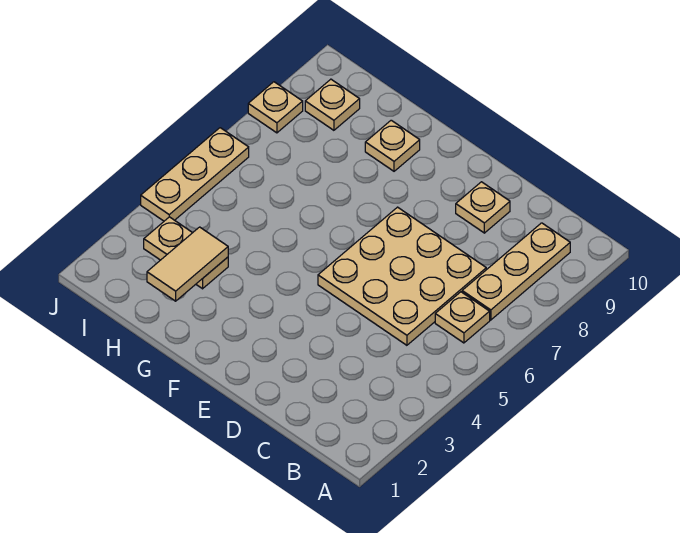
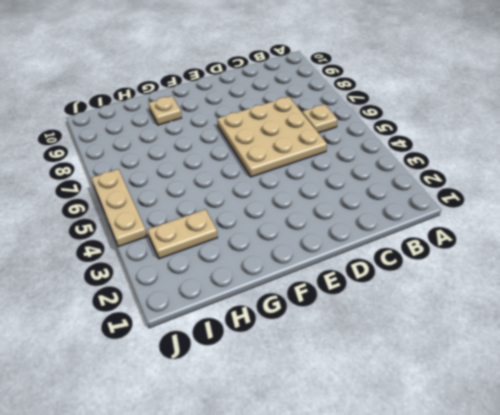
none -> tan 1x3 plate [462,223,570,320]
none -> tan 1x1 plate [456,182,510,233]

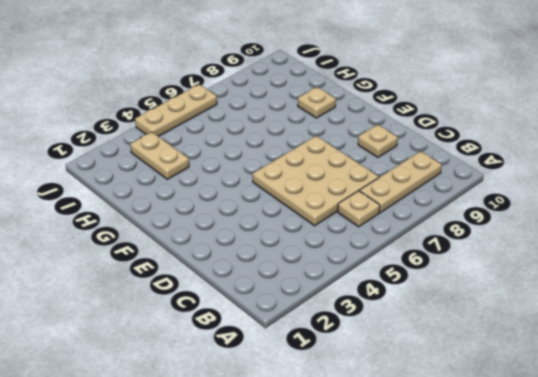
none -> tan 1x1 plate [305,79,360,130]
none -> tan 1x1 plate [248,82,303,133]

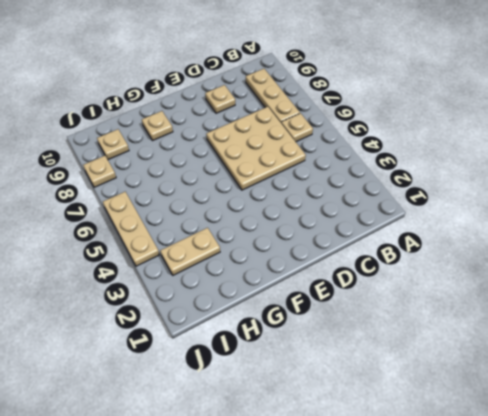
none -> tan 1x2 tile [147,227,228,301]

